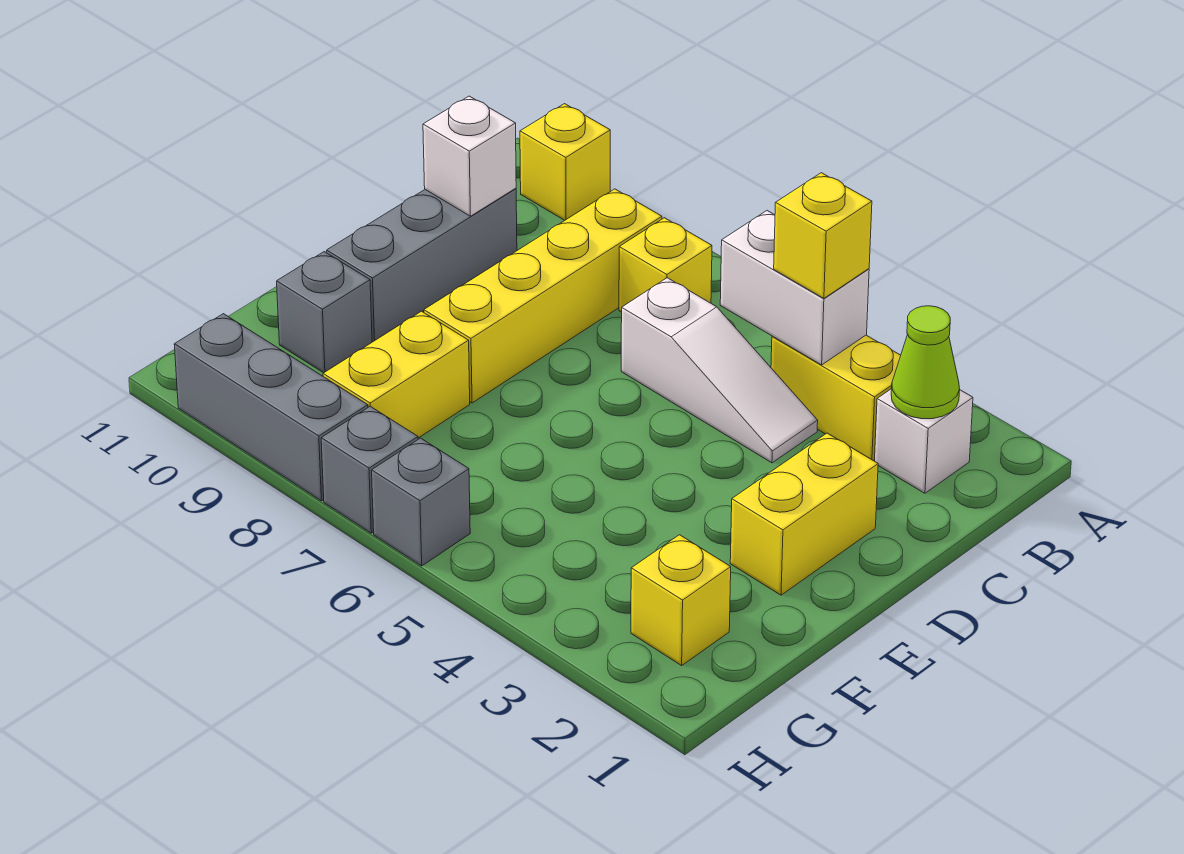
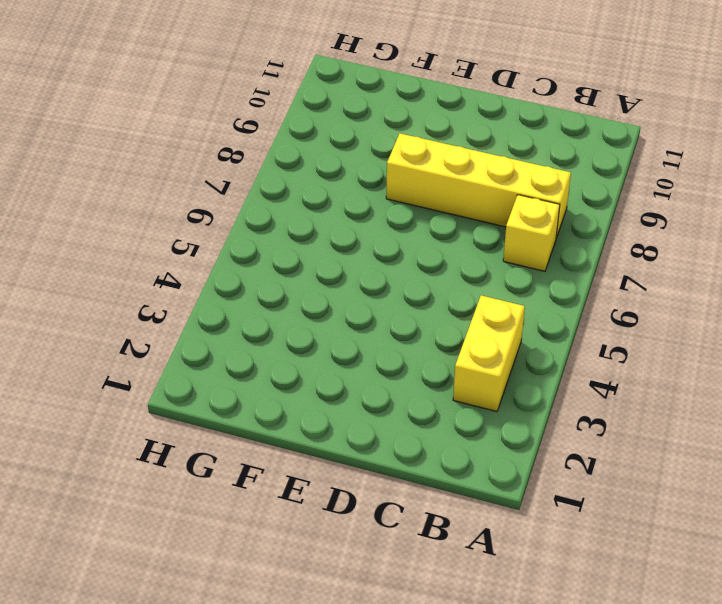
none -> yellow 1x1 brick [520,104,610,220]
none -> white 1x1 brick [875,389,973,493]
none -> white 1x3 slope [621,278,818,463]

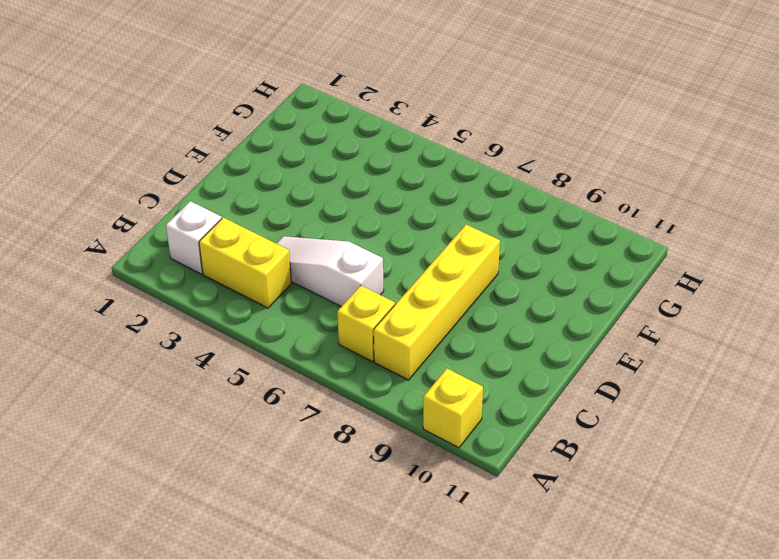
none -> grey 1x3 brick [327,188,517,341]
none -> yellow 1x2 brick [730,433,878,595]
none -> yellow 1x2 brick [323,311,470,438]

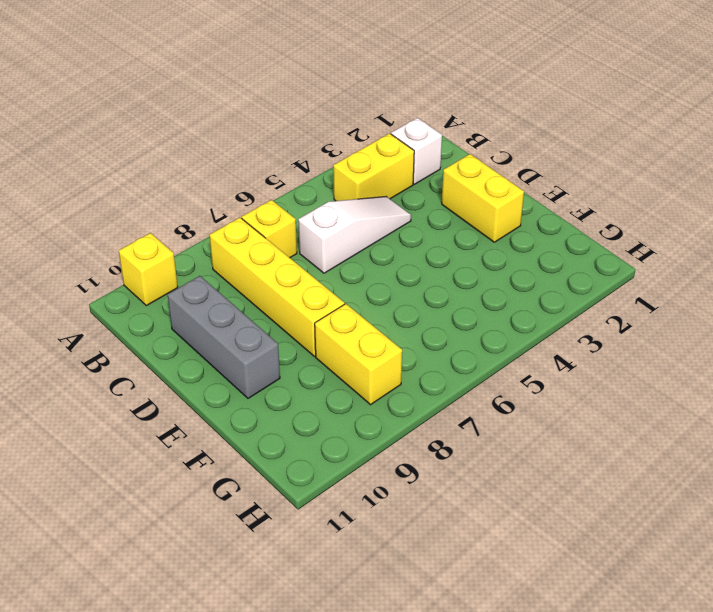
none -> grey 1x1 brick [277,252,372,373]
none -> yellow 1x1 brick [631,535,731,665]
none -> grey 1x1 brick [372,438,470,566]

